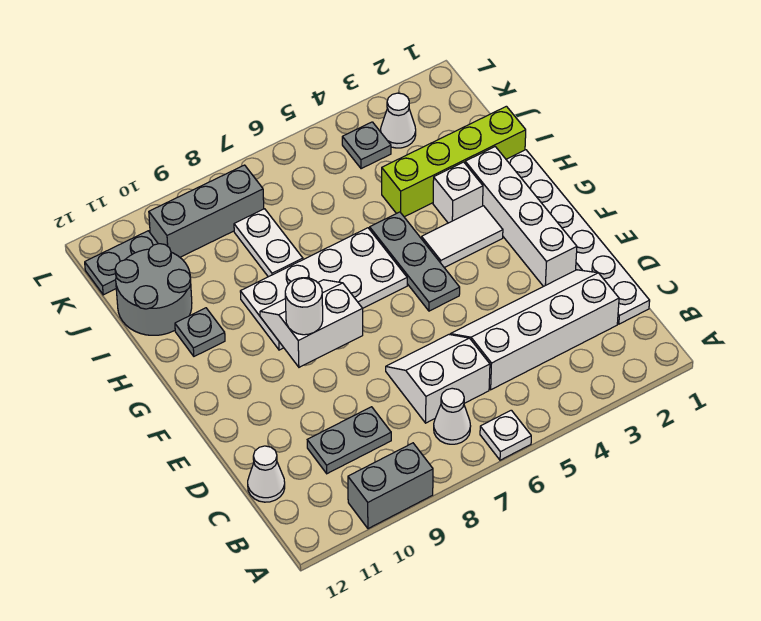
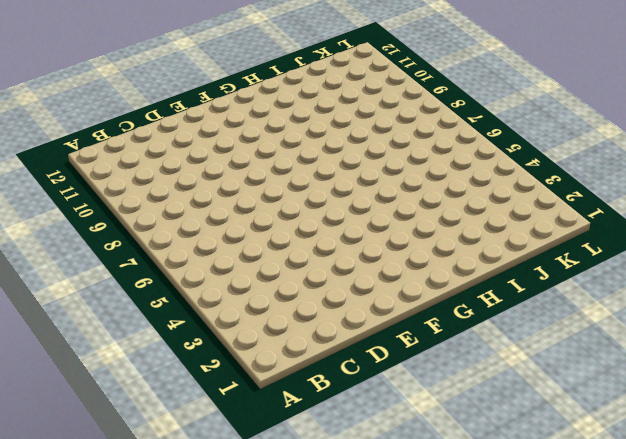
none -> white 1x1 plate [480,410,531,460]
none -> grey 1x2 brick [348,443,433,529]
none -> white 1x1 cone [434,388,471,444]

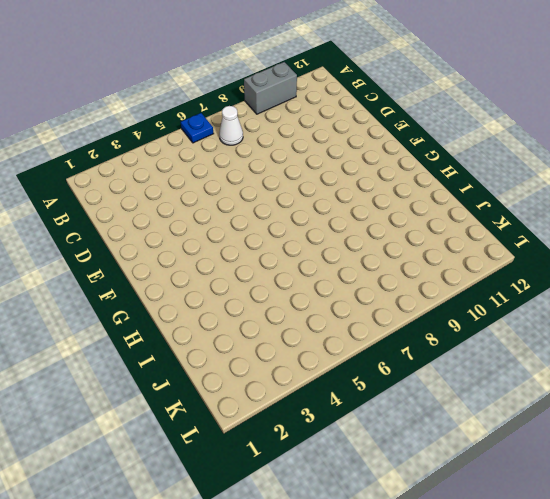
blue 1x1 plate [181,113,214,143] -> white 1x1 plate [480,410,531,460]
none -> white 1x6 plate [506,150,650,324]
none -> white 2x4 slope [450,270,619,390]
none -> white 2x2 slope [386,335,490,423]

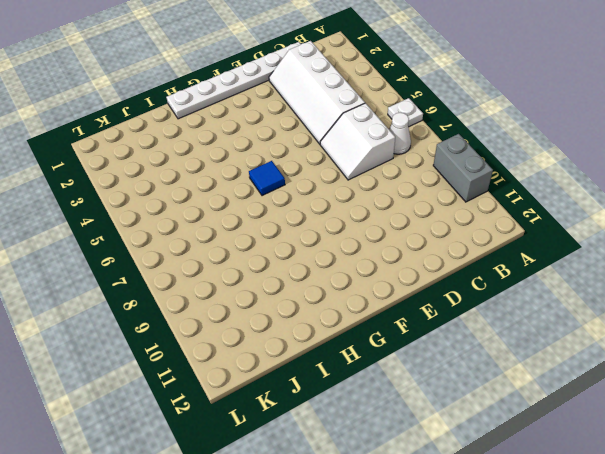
blue 1x1 tile [249,161,285,196] -> white 2x4 plate [240,228,407,350]
none -> grey 1x2 plate [307,407,391,474]
none -> white 1x1 cone [248,446,285,502]
none -> white 1x4 brick [465,147,577,287]

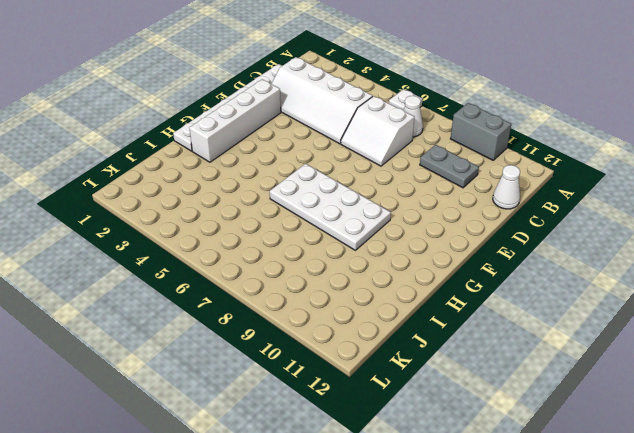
none -> grey 1x3 plate [370,212,460,311]
none -> white 1x2 tile [422,206,503,268]
none -> white 1x1 brick [433,162,483,223]

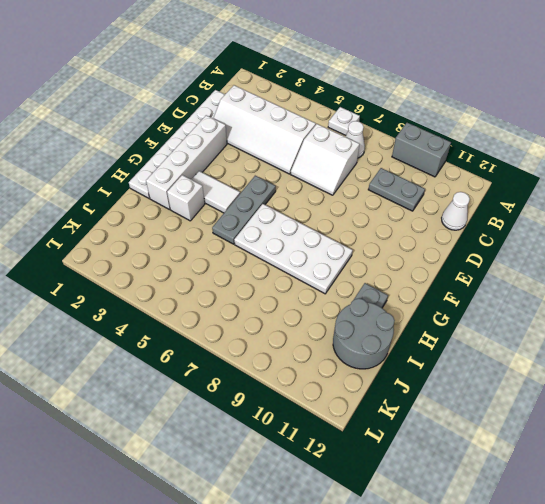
none -> lime 1x4 brick [382,106,526,217]
none -> white 1x2 plate [234,209,303,277]
none -> white 1x1 cone [381,93,416,148]

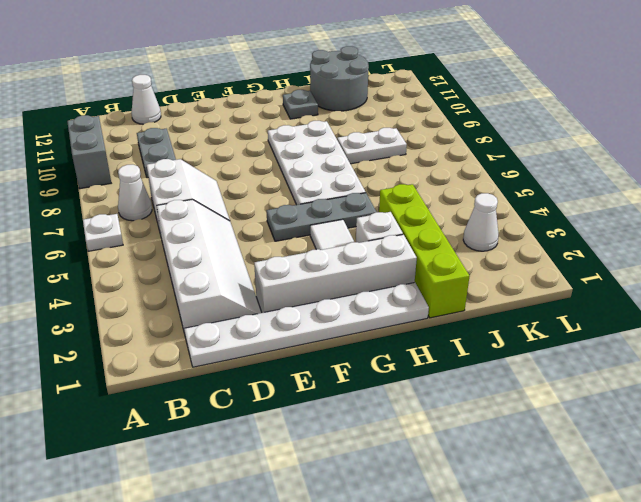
none -> grey 1x1 plate [342,122,391,169]
none -> grey 1x3 brick [149,165,264,257]
none -> grey 1x2 plate [85,231,158,295]

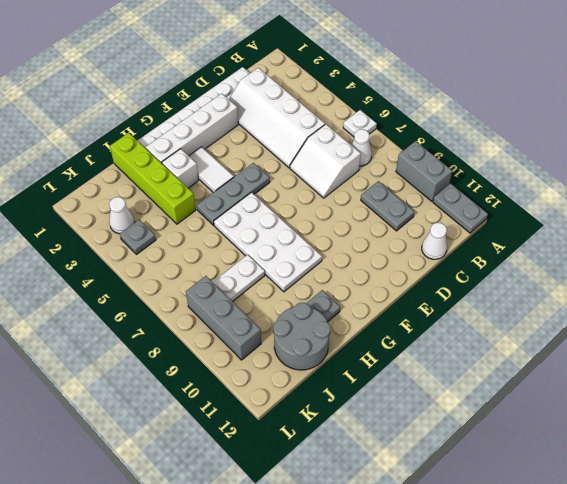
grey 1x2 plate [433,183,488,233] -> grey 1x2 plate moved to [85,231,158,295]
none -> white 2x2 slope [260,280,363,367]
none -> white 1x1 round brick [285,278,323,335]

